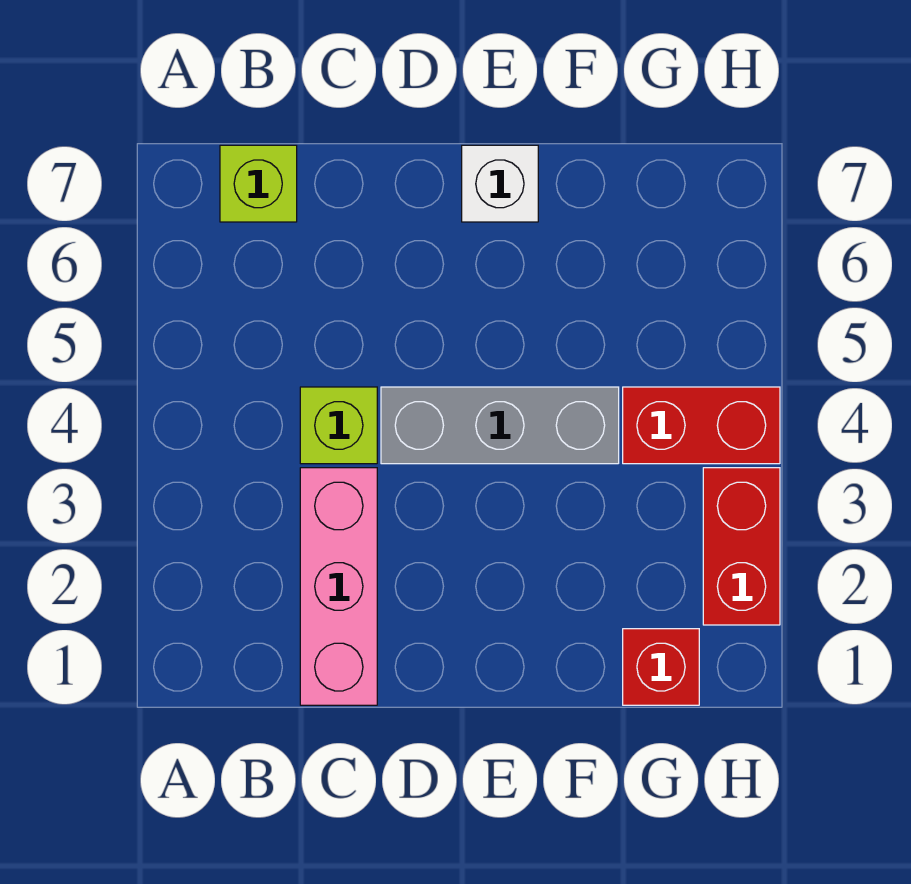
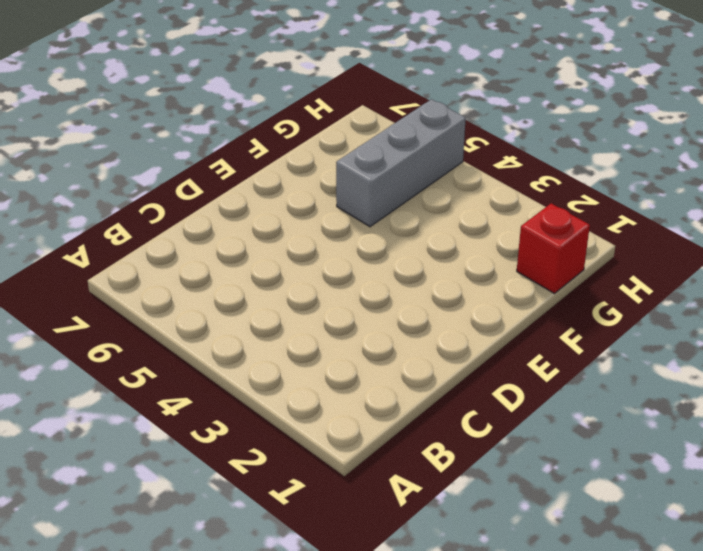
grey 1x3 brick [336,99,466,227] -> grey 1x3 brick moved to [381,387,619,464]
none -> lime 1x1 brick [220,145,297,222]
none -> pink 1x3 brick [300,468,377,705]

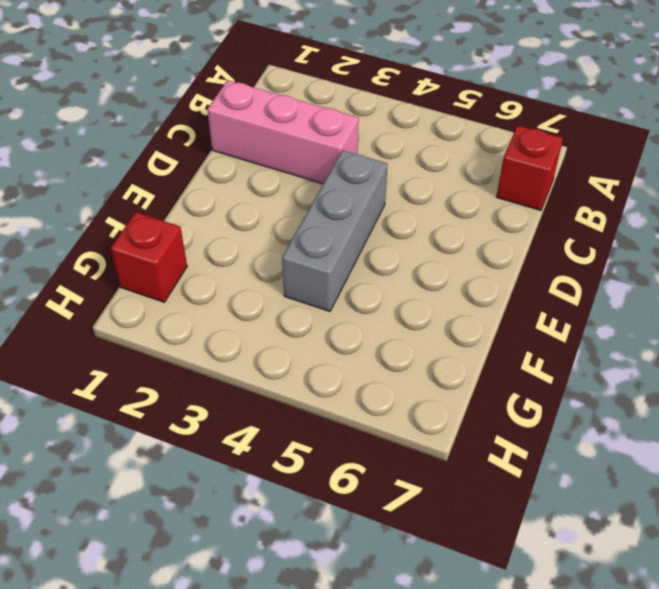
red 1x1 brick [496,125,563,210] -> lime 1x1 brick [220,145,297,222]
none -> lime 1x1 brick [300,387,377,464]
none -> white 1x1 brick [462,145,538,222]

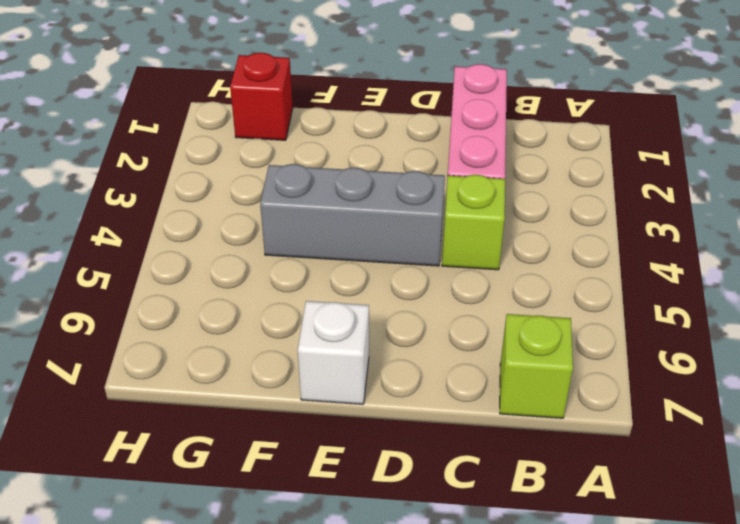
none -> red 1x2 brick [623,387,780,464]
none -> red 1x2 brick [703,468,780,625]

